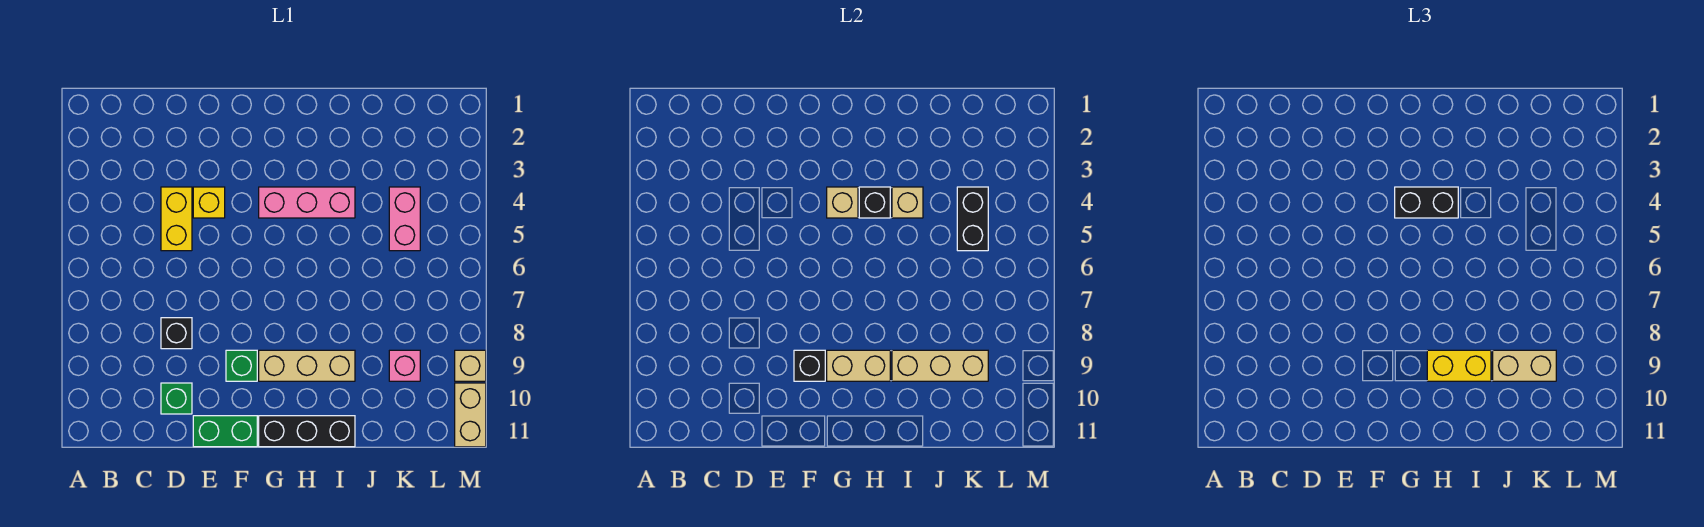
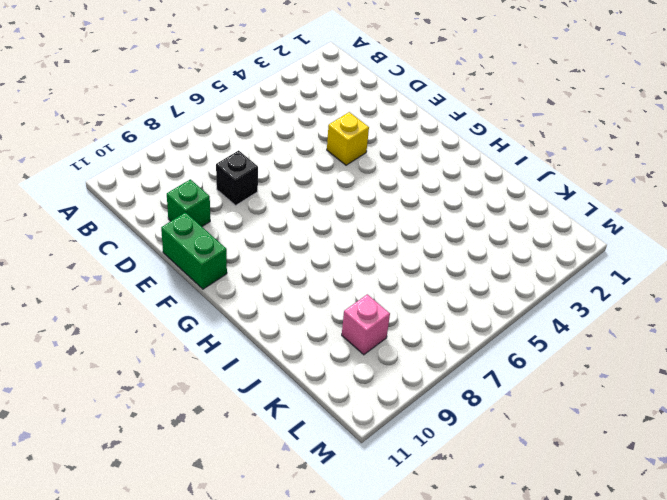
none -> yellow 1x2 brick [161,187,192,251]
none -> green 1x1 brick [226,350,257,381]
none -> pink 1x3 brick [259,187,355,218]

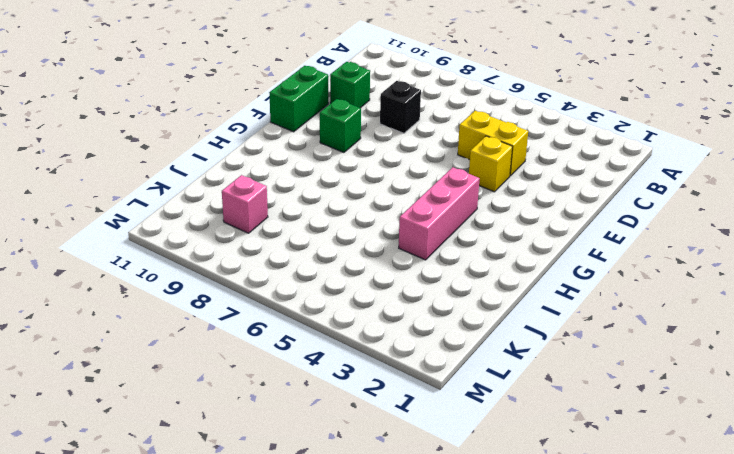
none -> tan 1x3 brick [259,350,355,381]
none -> black 1x3 brick [259,416,355,447]
none -> pink 1x2 brick [389,187,420,251]

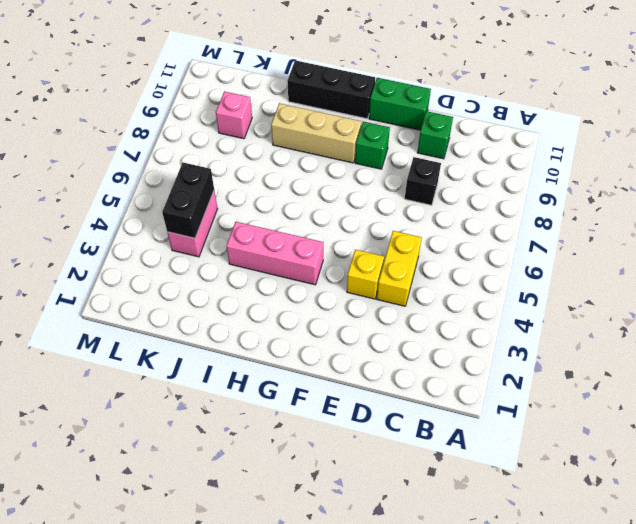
none -> tan 1x1 brick [455,350,486,381]
none -> tan 1x2 brick [455,383,486,447]
none -> black 1x1 brick [794,350,825,381]

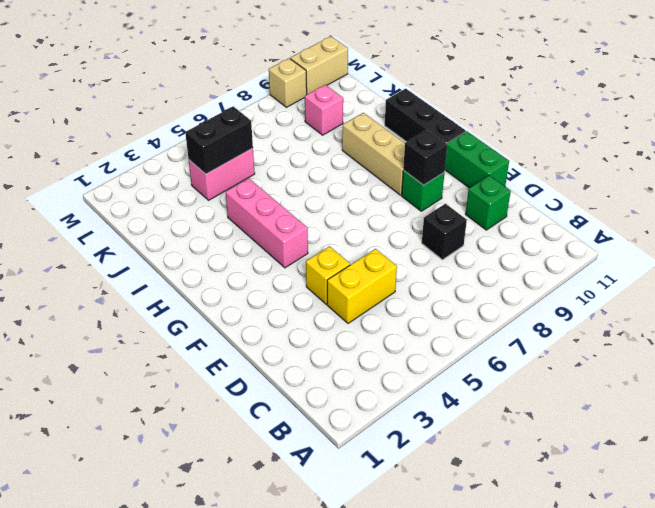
none -> tan 1x1 brick [827,187,858,218]
none -> tan 1x2 brick [827,350,890,381]
none -> black 1x1 brick [859,187,890,218]

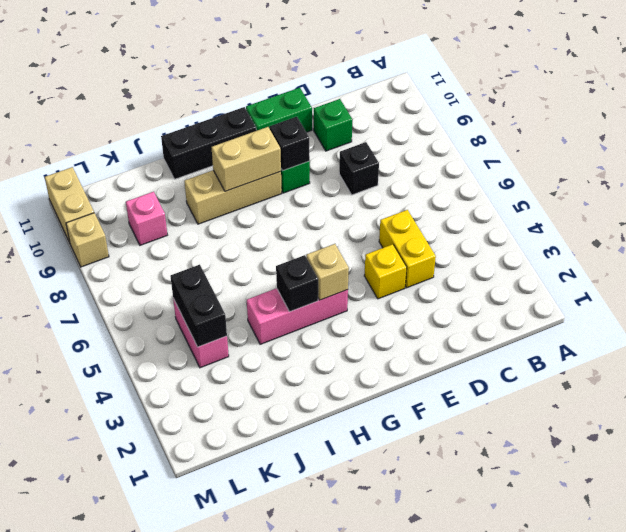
none -> tan 1x1 brick [892,187,923,218]
none -> tan 1x3 brick [892,350,988,381]
none -> black 1x2 brick [1395,187,1458,218]

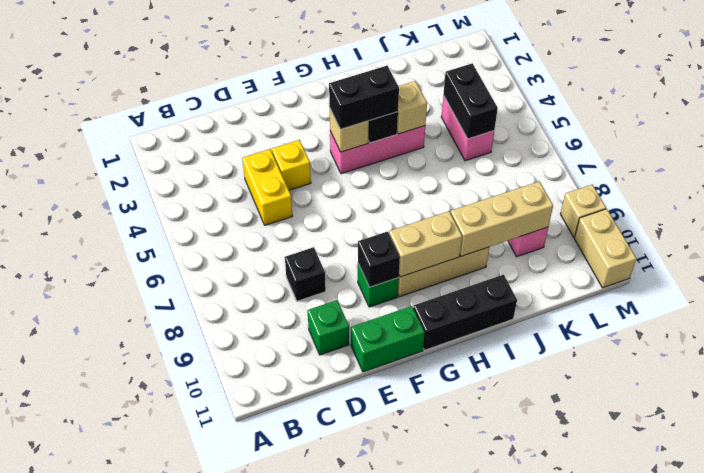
none -> yellow 1x2 brick [1427,350,1491,381]
none -> tan 1x2 brick [1493,350,1556,381]

